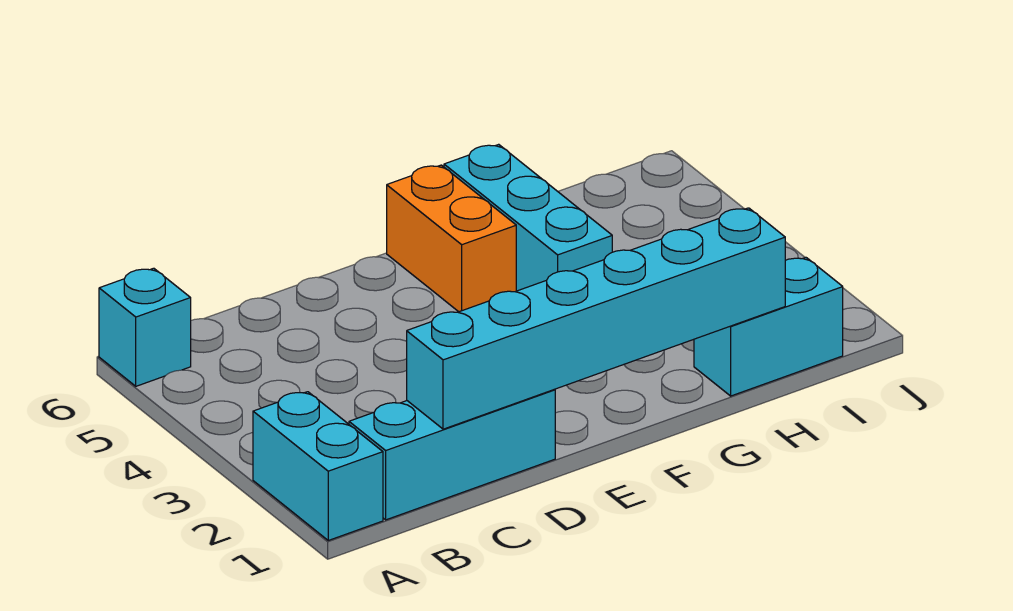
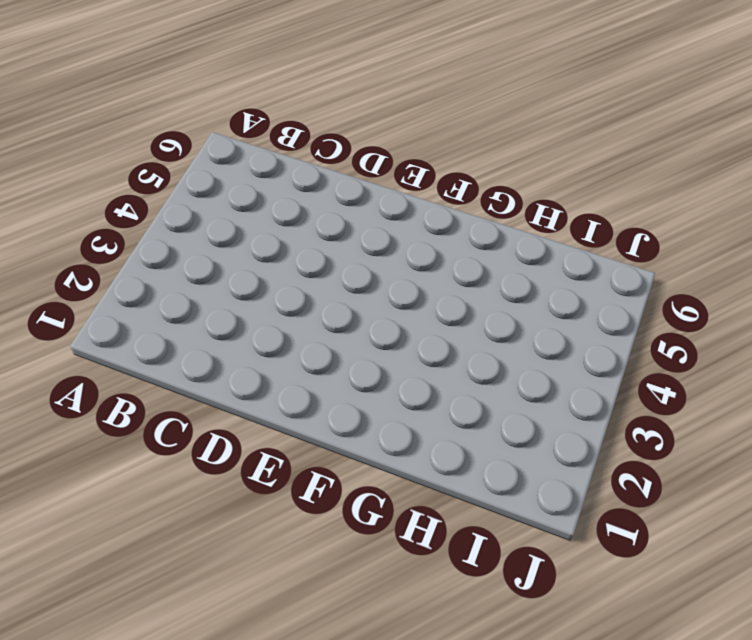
none -> cyan 1x2 brick [253,392,383,540]
none -> cyan 1x1 brick [99,268,191,386]

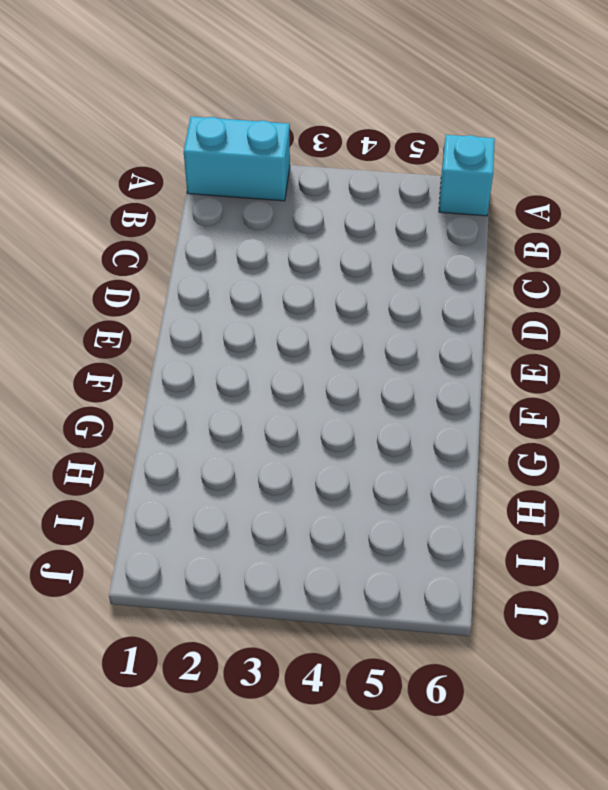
none -> cyan 1x3 brick [349,389,555,520]
none -> orange 1x2 brick [387,165,516,312]

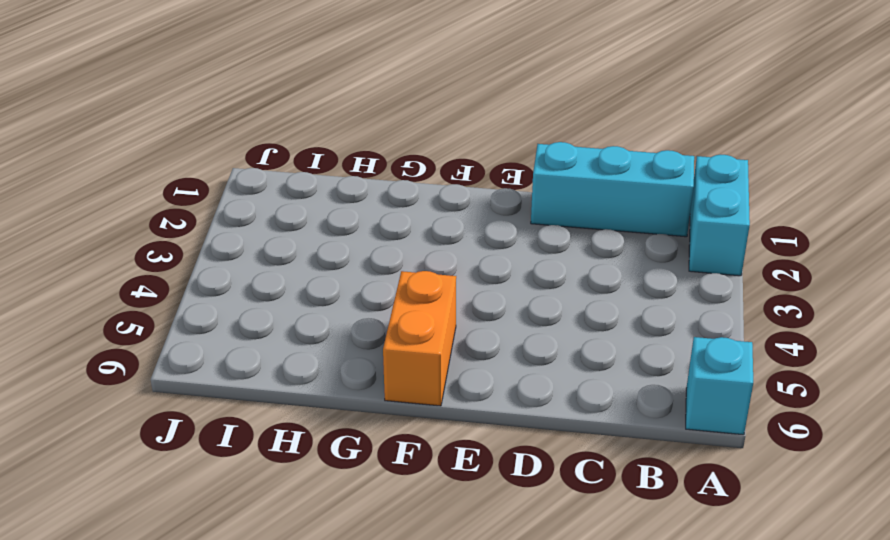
none -> cyan 1x3 brick [444,144,612,291]
none -> cyan 1x2 brick [694,257,843,396]

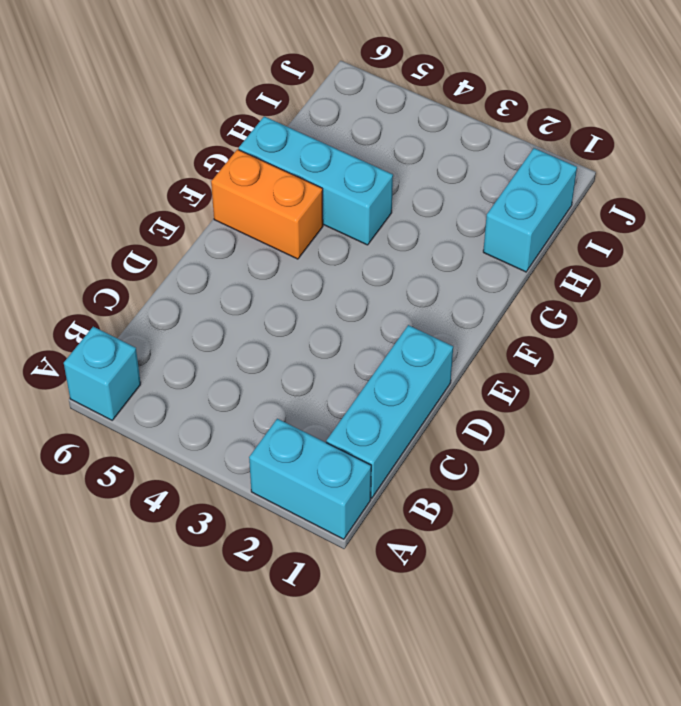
none -> cyan 1x6 brick [407,208,785,429]

